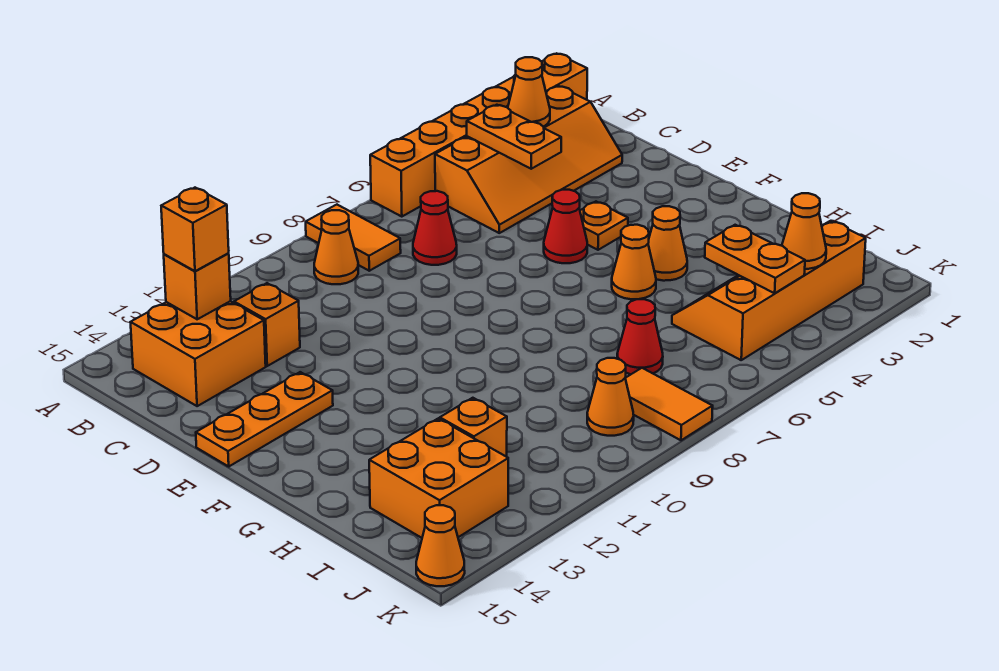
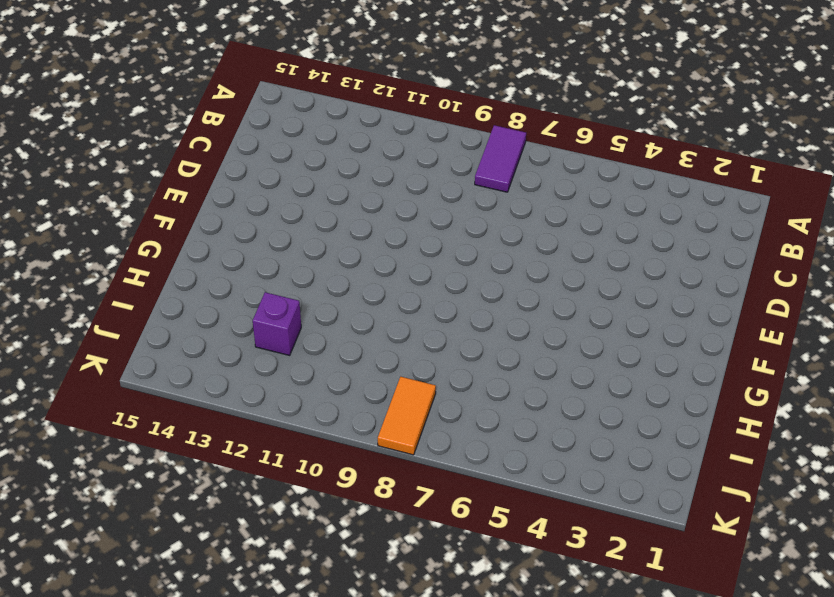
purple 1x2 tile [475,125,526,192] -> orange 1x2 tile [306,205,401,271]
purple 1x1 brick [253,292,301,355] -> orange 1x1 brick [440,398,507,457]
none -> orange 1x6 brick [370,53,587,217]
none -> orange 2x4 slope [435,86,622,233]
none -> orange 1x1 cone [314,210,358,284]

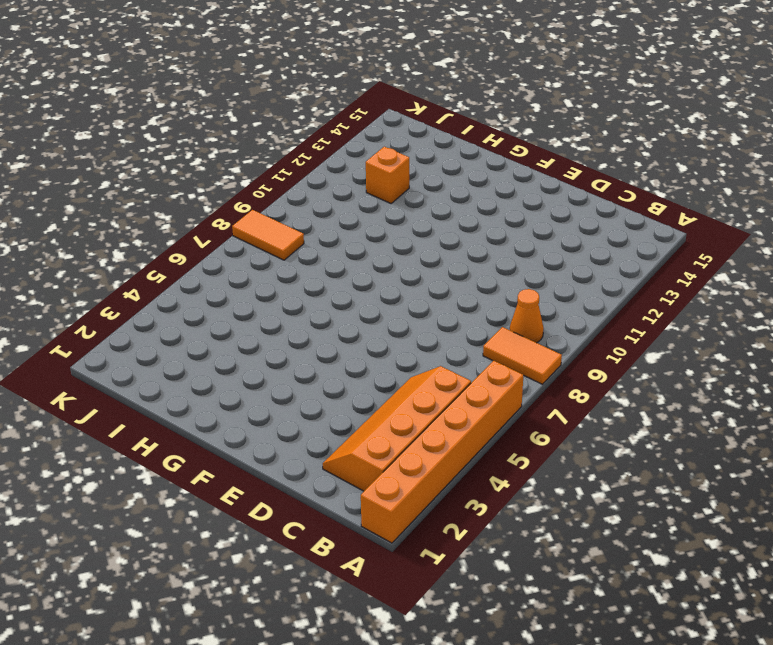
none -> orange 2x2 brick [131,301,266,406]
none -> red 1x1 cone [413,191,457,265]
none -> orange 1x1 brick [234,283,300,366]

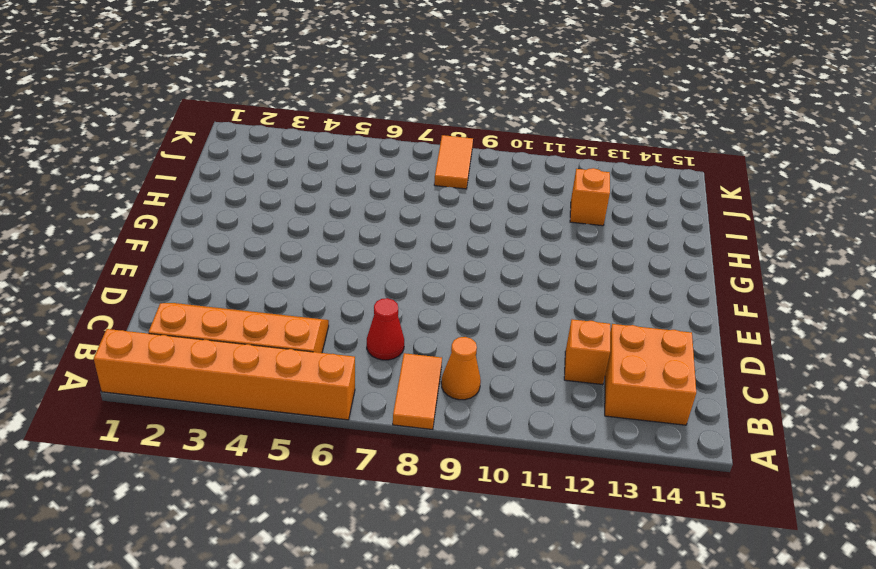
none -> orange 1x1 plate [580,202,628,250]
none -> red 1x1 cone [544,190,587,263]
none -> orange 1x3 plate [196,372,333,466]

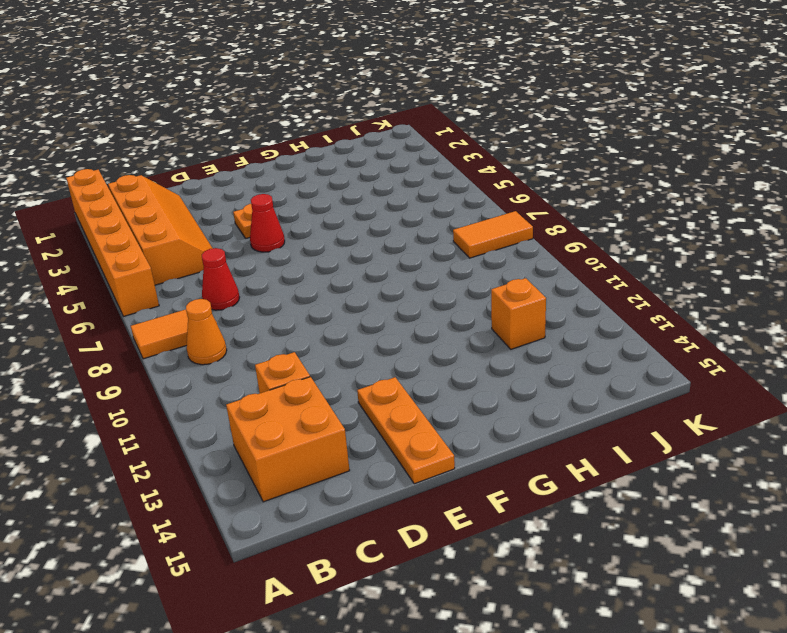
none -> orange 1x1 cone [648,206,687,281]
none -> orange 1x1 cone [612,225,656,299]
none -> orange 2x4 slope [672,221,866,360]

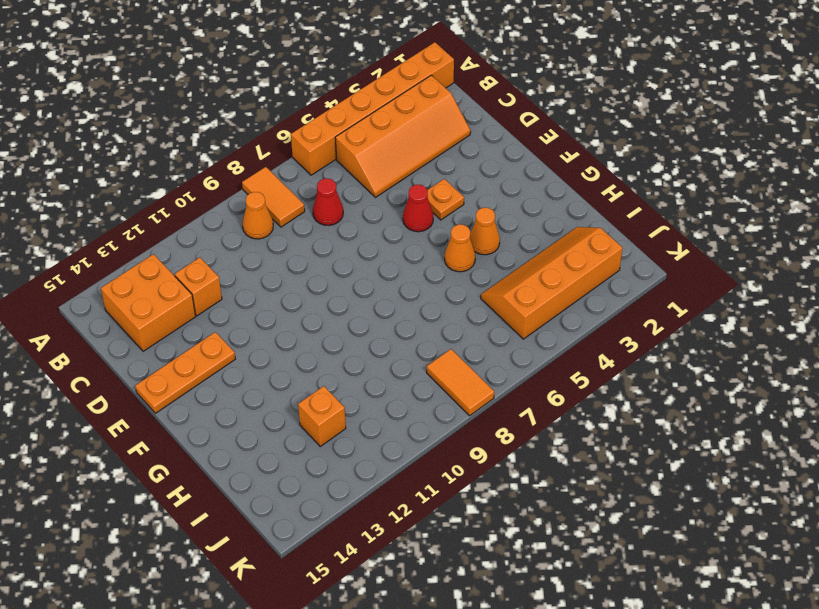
none -> red 1x1 cone [617,299,663,374]
none -> orange 2x2 brick [369,419,508,538]
none -> orange 1x1 cone [587,358,634,436]

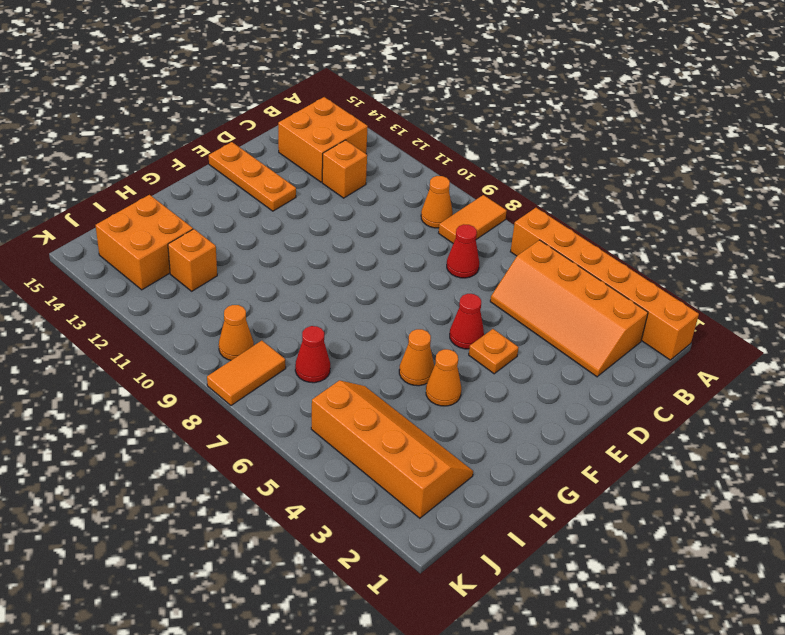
none -> orange 1x1 cone [416,505,465,586]
none -> orange 1x1 cone [508,57,550,127]
none -> orange 1x2 plate [467,105,561,169]

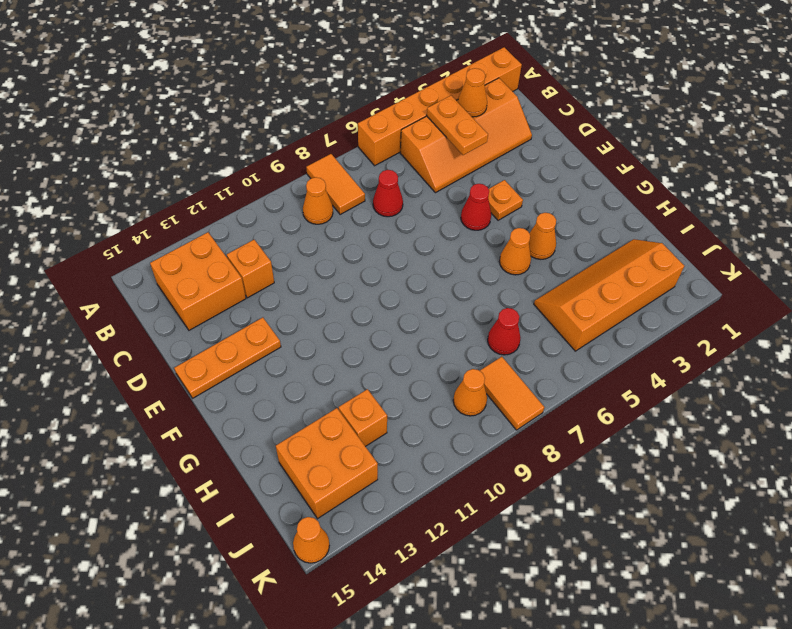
none -> orange 1x1 brick [164,254,231,319]
none -> orange 1x2 plate [705,225,805,293]
none -> orange 1x1 cone [782,193,826,269]

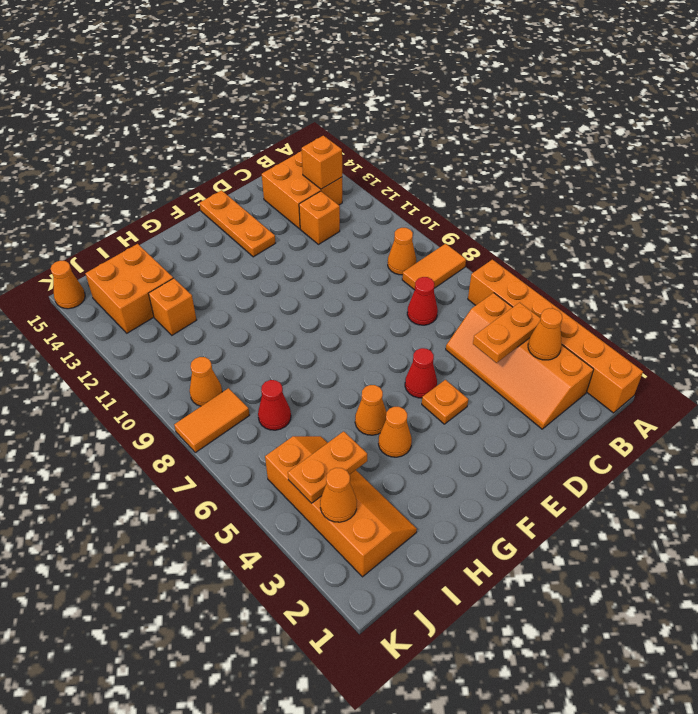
none -> orange 1x1 brick [161,188,229,271]

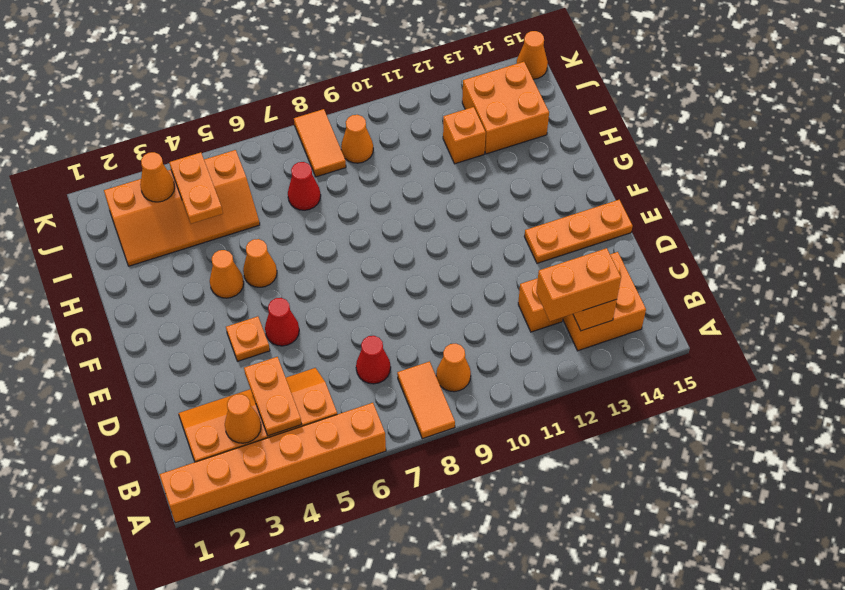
orange 1x2 brick [536,248,621,321] -> orange 1x1 brick [161,188,229,271]

